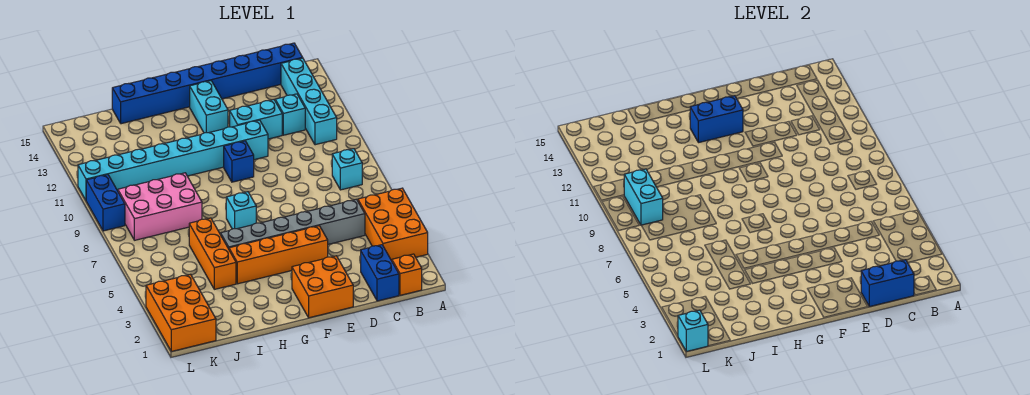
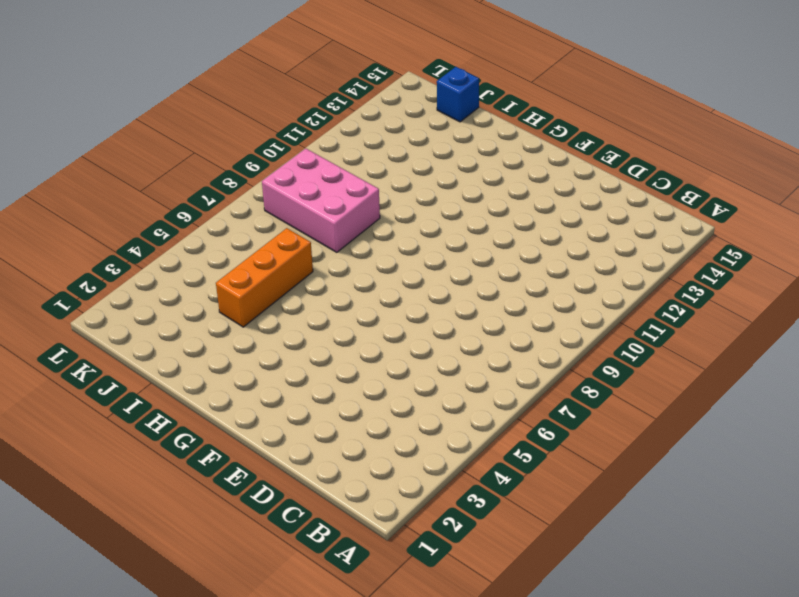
blue 1x1 brick [437,67,479,122] -> blue 1x1 brick moved to [224,141,254,182]
none -> orange 2x3 brick [358,188,428,261]
none -> orange 1x1 brick [392,254,422,295]
none -> cyan 1x1 brick [332,149,362,190]

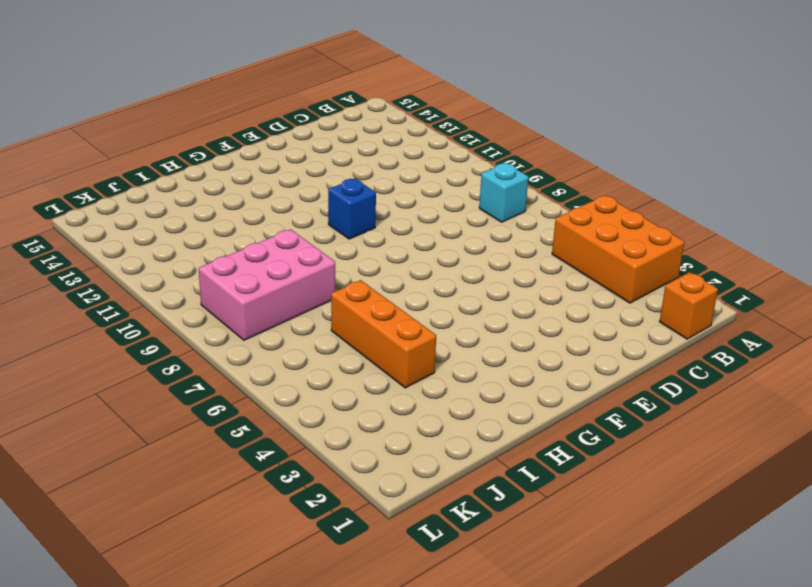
none -> cyan 1x4 brick [281,58,337,145]
none -> blue 1x8 brick [112,43,303,124]
none -> blue 1x2 brick [361,245,399,301]

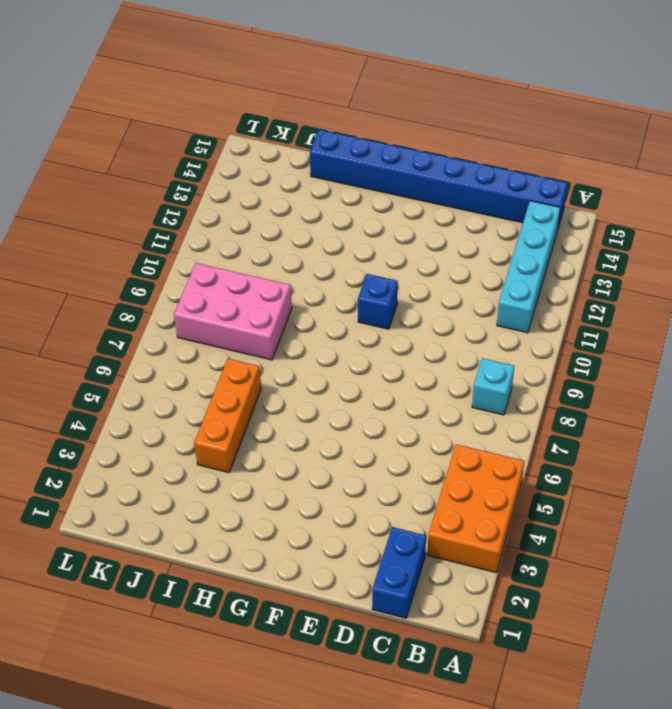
none -> orange 1x1 brick [392,254,422,295]
none -> grey 1x6 brick [221,199,365,249]
none -> cyan 1x1 brick [275,94,305,135]

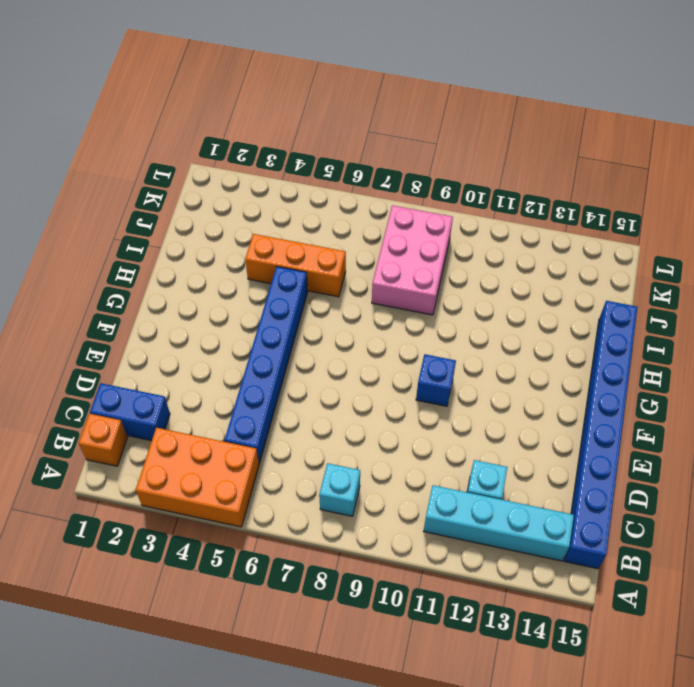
blue 1x6 brick [224,266,308,463] -> grey 1x6 brick [221,199,365,249]
none -> cyan 1x2 brick [230,100,282,139]
none -> orange 2x2 brick [292,256,353,318]
none -> orange 1x4 brick [229,226,328,284]

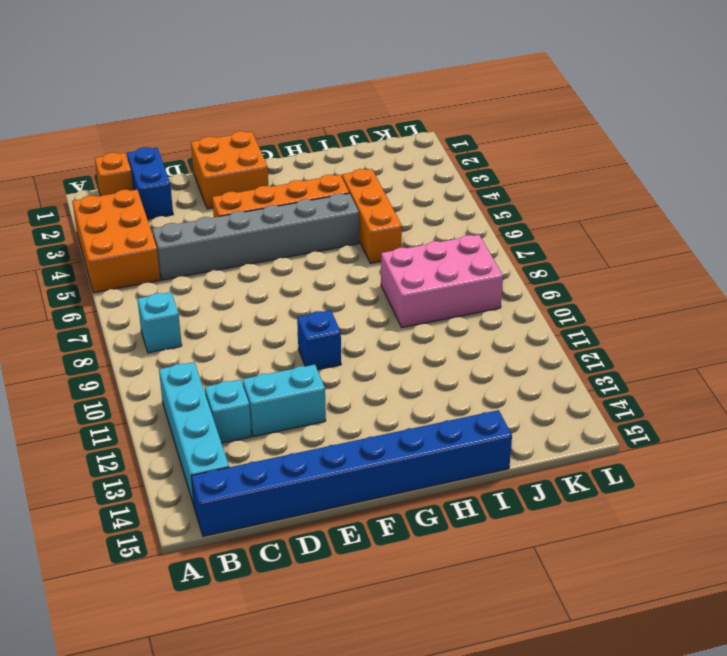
none -> cyan 1x8 brick [78,120,268,200]
none -> cyan 1x2 brick [190,81,228,133]
none -> cyan 1x1 brick [226,192,256,229]

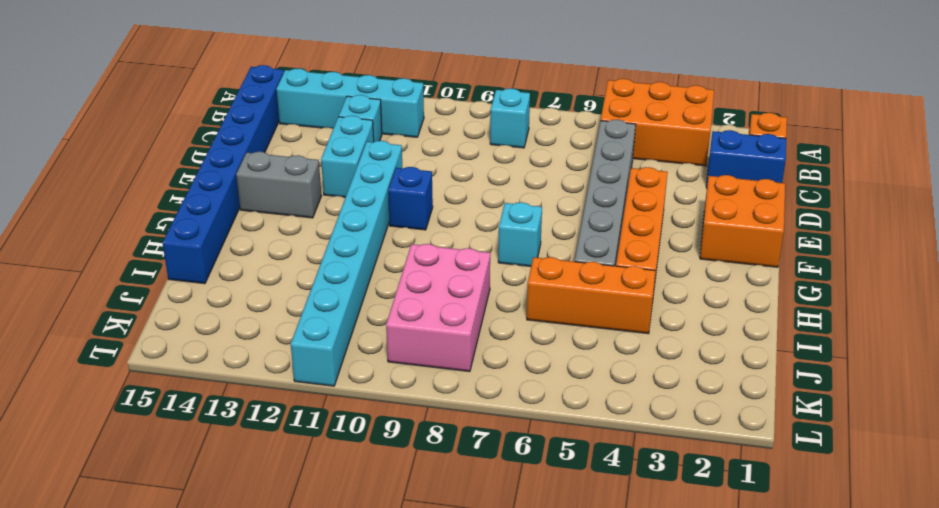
grey 1x2 brick [236,152,321,218] -> cyan 1x2 brick [190,81,228,133]
none -> orange 2x3 brick [146,274,216,351]
none -> blue 1x2 brick [86,175,125,231]
none -> blue 1x2 brick [861,260,914,307]

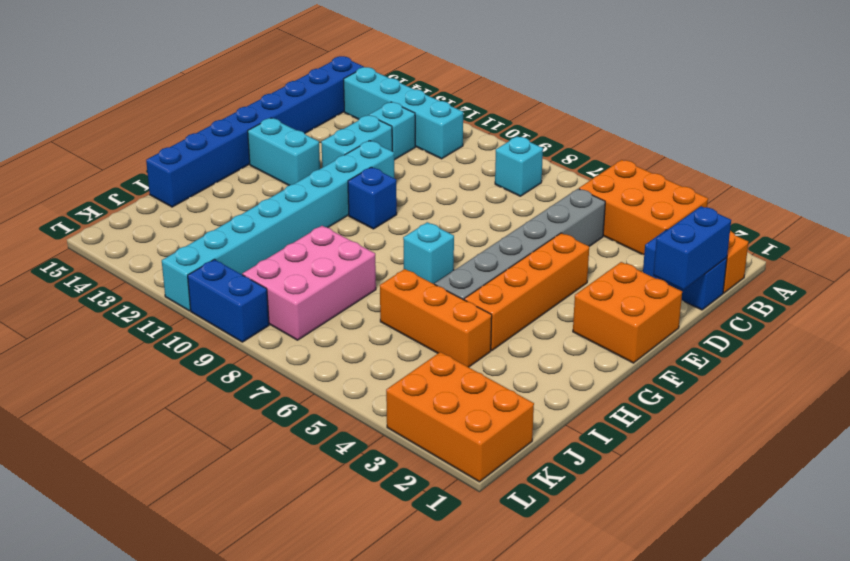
none -> blue 1x2 brick [690,96,743,143]
none -> cyan 1x2 brick [624,169,663,225]
none -> cyan 1x1 brick [678,310,708,351]

